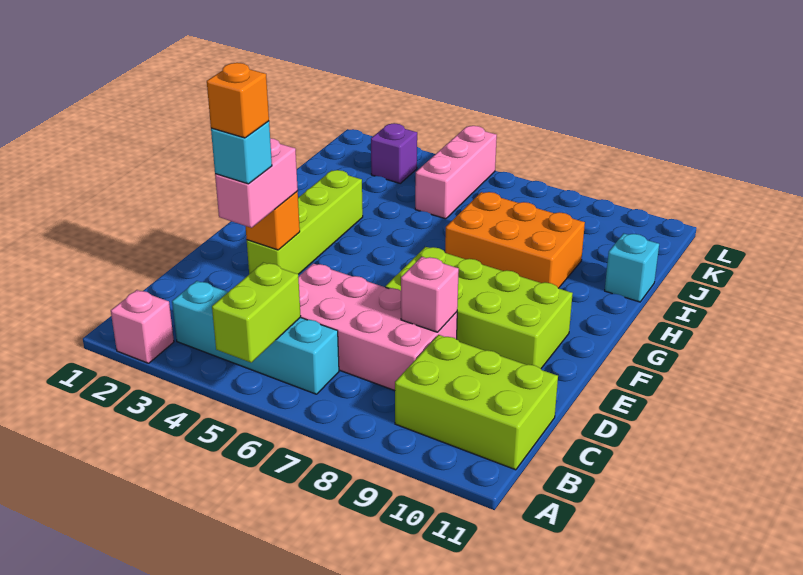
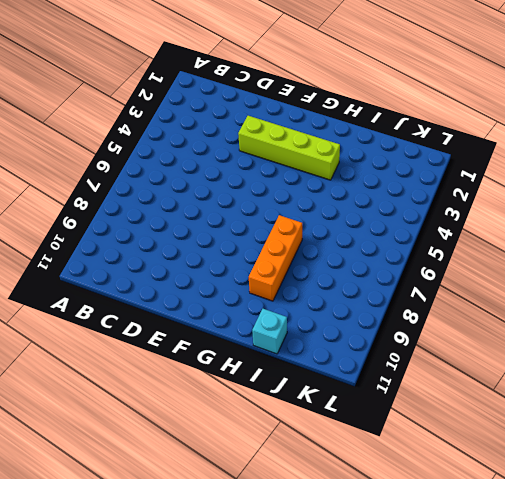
orange 1x3 brick [249,215,302,301] -> orange 2x3 brick [445,192,585,288]
none -> pink 1x1 brick [111,290,174,363]
none -> cyan 1x4 brick [172,281,339,394]
none -> lime 2x3 brick [395,335,558,470]

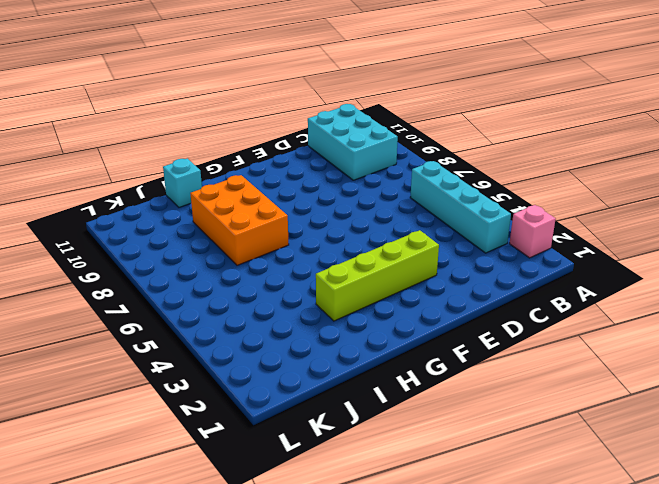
cyan 2x3 brick [308,104,398,180] -> lime 2x3 brick [395,335,558,470]
none -> pink 2x4 brick [298,264,457,391]
none -> lime 2x4 brick [385,247,573,369]
none -> pink 1x3 brick [415,126,497,219]

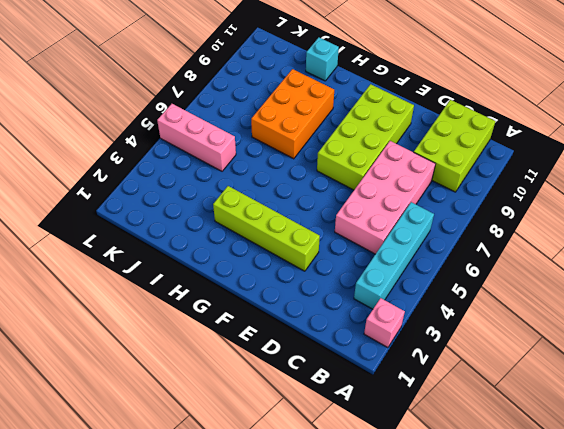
none -> purple 1x1 brick [371,123,417,183]
none -> lime 1x2 brick [212,263,301,363]
none -> pink 1x1 brick [401,257,459,332]

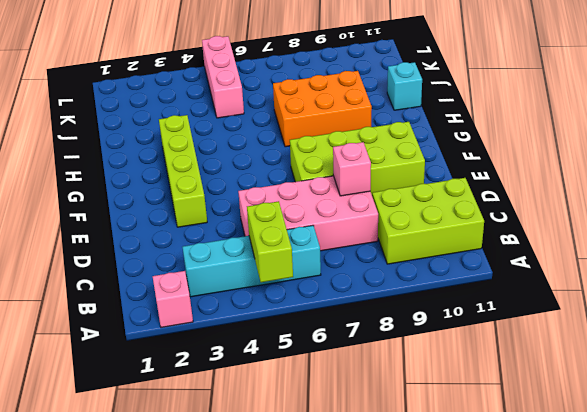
none -> purple 1x1 brick [371,123,417,183]
none -> orange 1x1 brick [246,191,300,250]
none -> pink 1x2 brick [215,138,298,228]

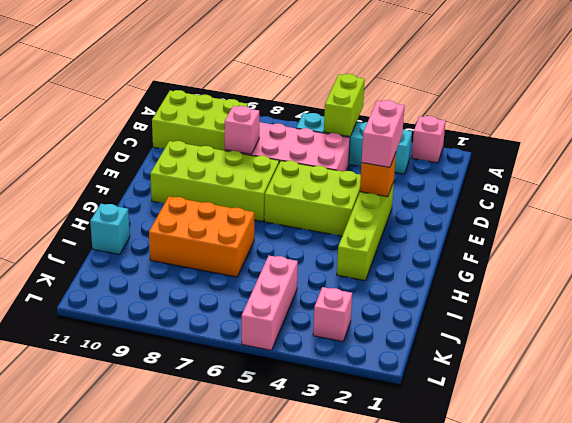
lime 2x3 brick [264,161,361,236] -> none
pink 1x1 brick [313,287,352,342] -> purple 1x1 brick [371,123,417,183]
none -> cyan 1x1 brick [211,121,272,184]
none -> orange 1x1 brick [207,63,269,138]

